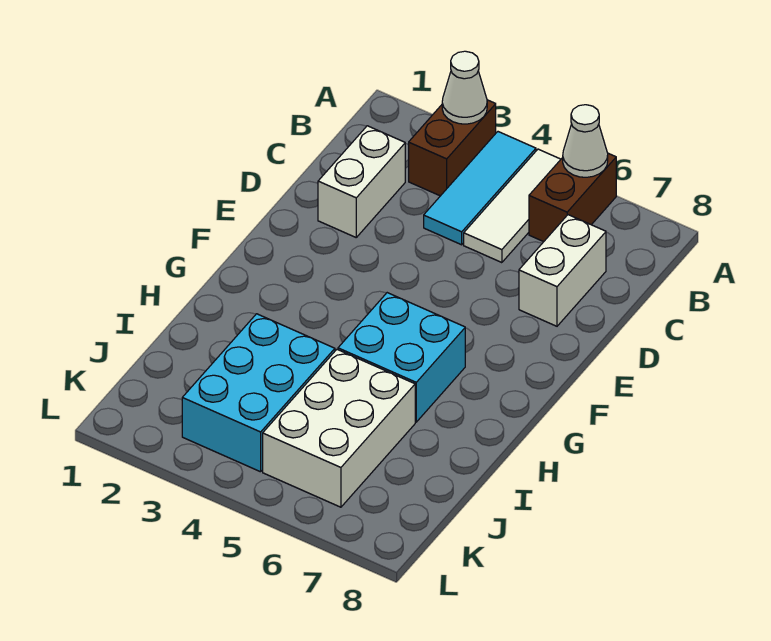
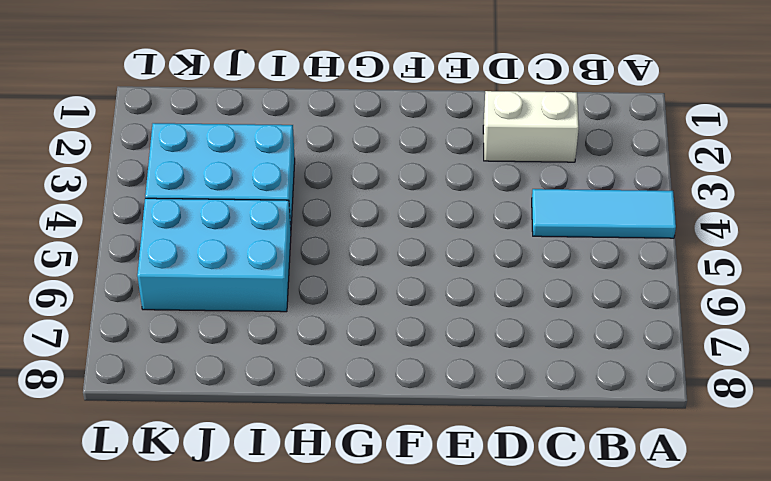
cyan 2x3 brick [137,198,291,312] -> white 2x3 brick [263,350,415,507]
none -> brown 1x2 brick [409,100,496,196]
none -> white 1x3 tile [464,149,561,263]

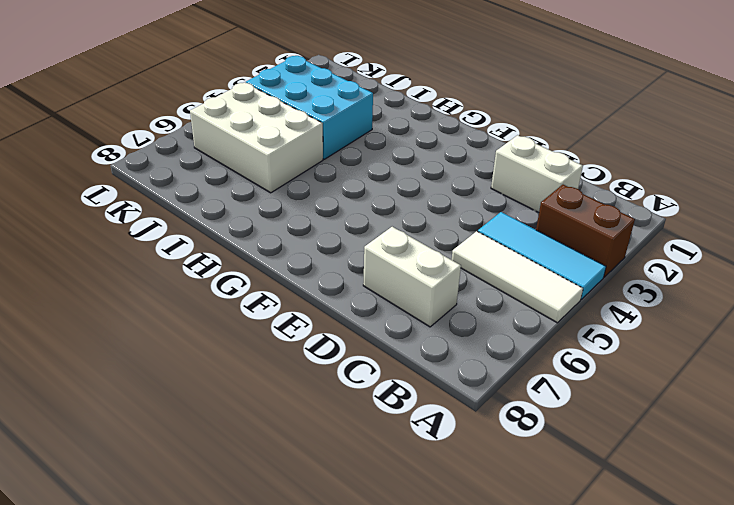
none -> brown 1x2 brick [529,153,616,242]
none -> cyan 2x2 brick [338,293,465,422]

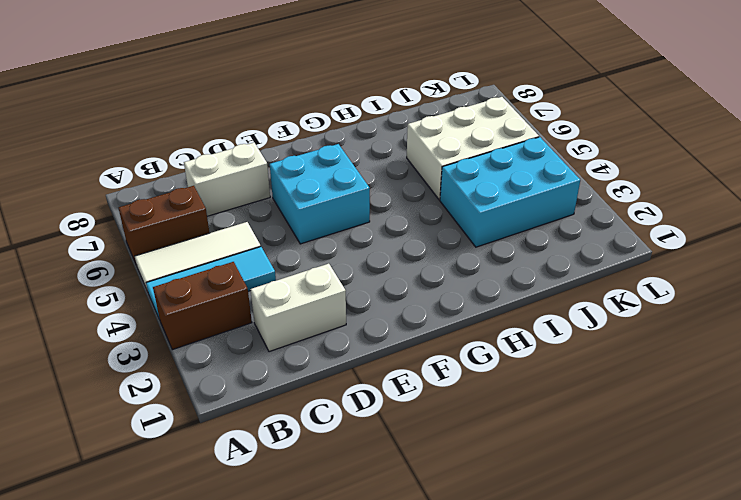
cyan 2x2 brick [270,144,370,244] -> cyan 2x2 brick moved to [338,293,465,422]
none -> white 1x1 cone [442,51,487,124]
none -> white 1x1 cone [563,105,608,177]

